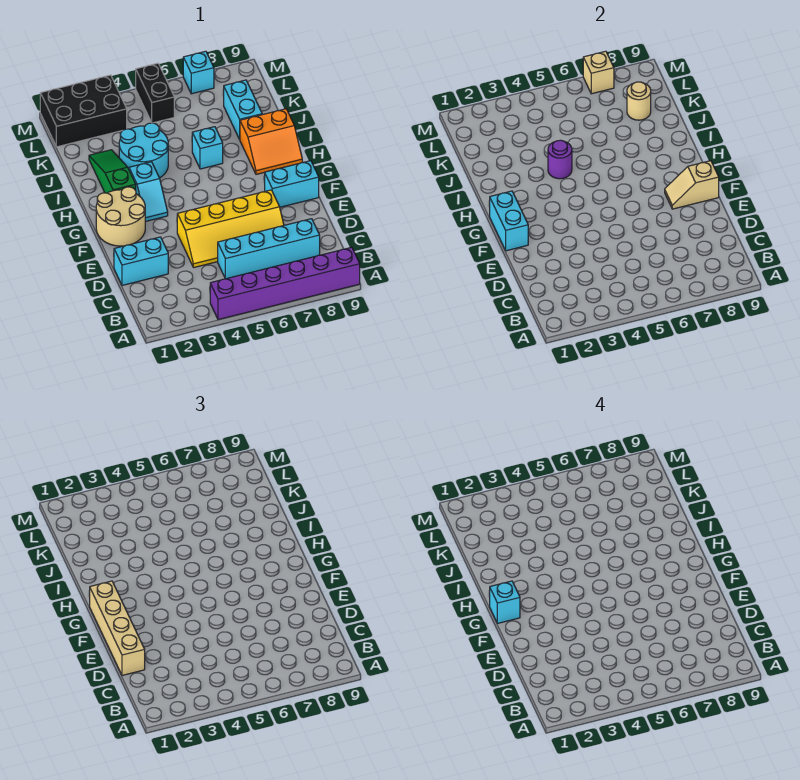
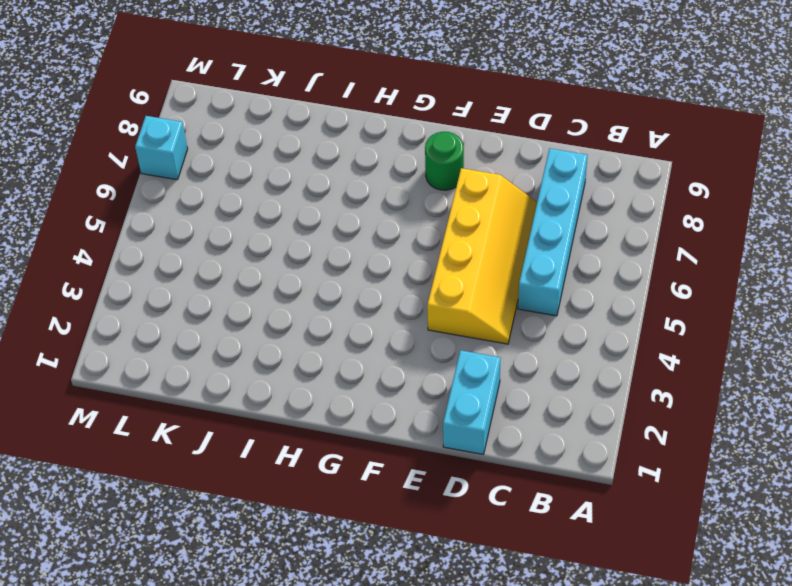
green 1x1 round brick [425,132,464,190] -> cyan 1x2 brick [265,161,319,207]
none -> purple 1x6 brick [210,247,360,320]
none -> tan 2x2 round brick [96,187,145,246]
none -> cyan 1x2 slope [129,162,168,222]

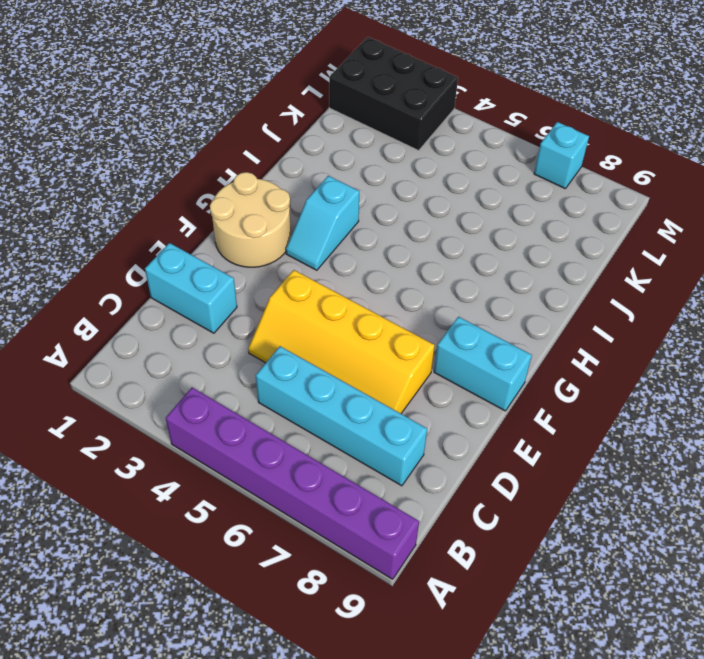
none -> green 1x3 slope [89,150,136,193]
none -> orange 2x2 slope [240,109,302,174]
none -> cyan 2x2 round brick [119,123,168,178]

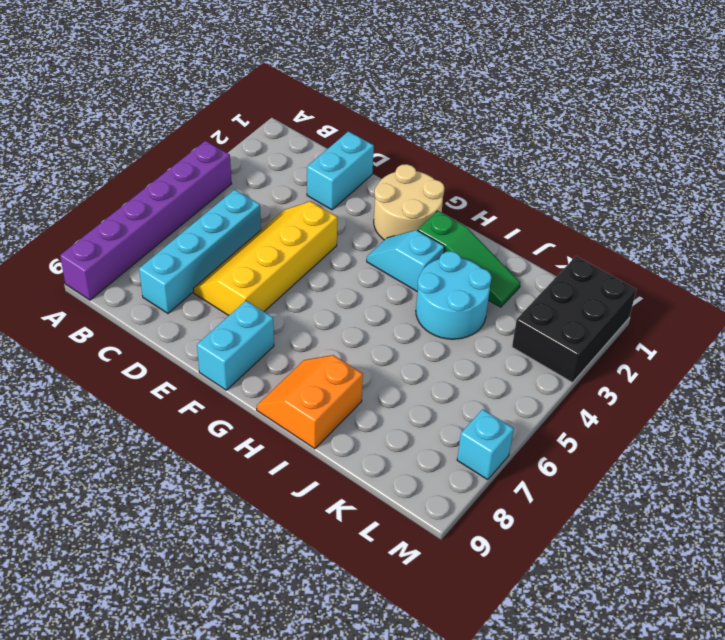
none -> cyan 1x1 brick [192,127,223,169]
none -> cyan 1x2 brick [223,80,262,139]
none -> black 1x2 brick [136,63,174,123]

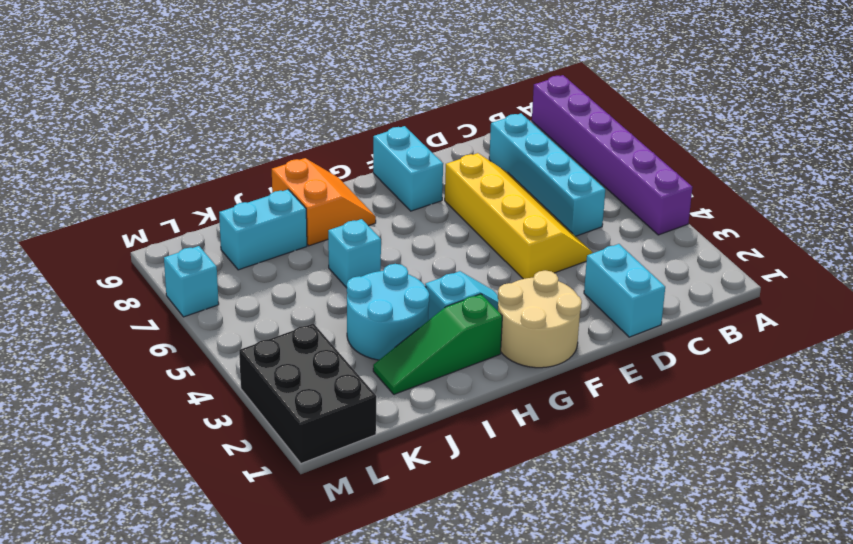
none -> black 1x2 brick [136,63,174,123]
none -> cyan 1x2 brick [489,191,528,251]
none -> tan 1x2 slope [665,161,719,209]

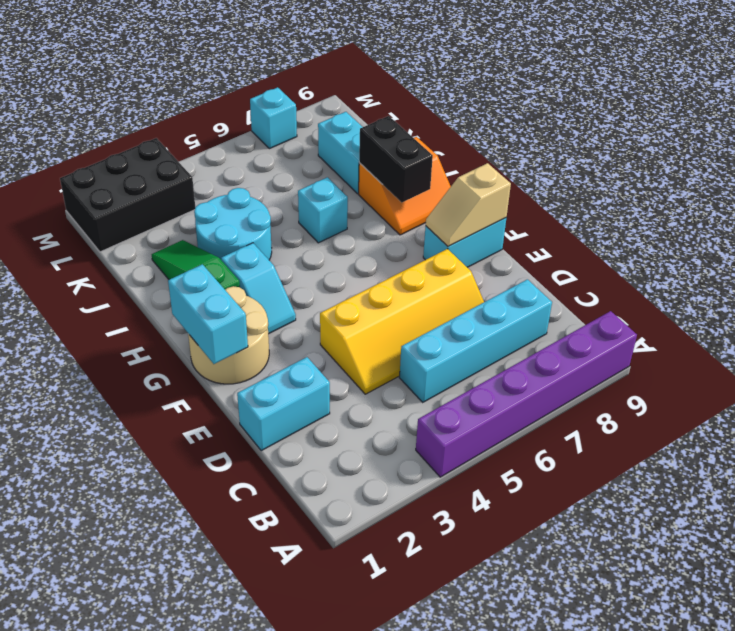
black 1x2 brick [359,116,433,202] -> black 1x2 brick moved to [136,63,174,123]
none -> purple 1x1 round brick [548,140,572,179]
none -> tan 1x1 round brick [627,82,651,120]
none -> tan 1x1 brick [583,51,614,94]

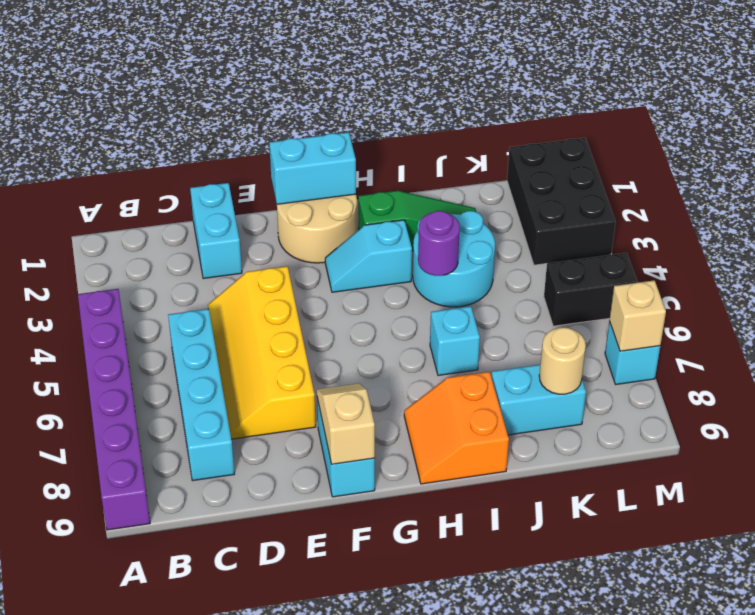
none -> tan 1x4 brick [89,581,145,675]
none -> cyan 1x1 brick [489,581,520,623]

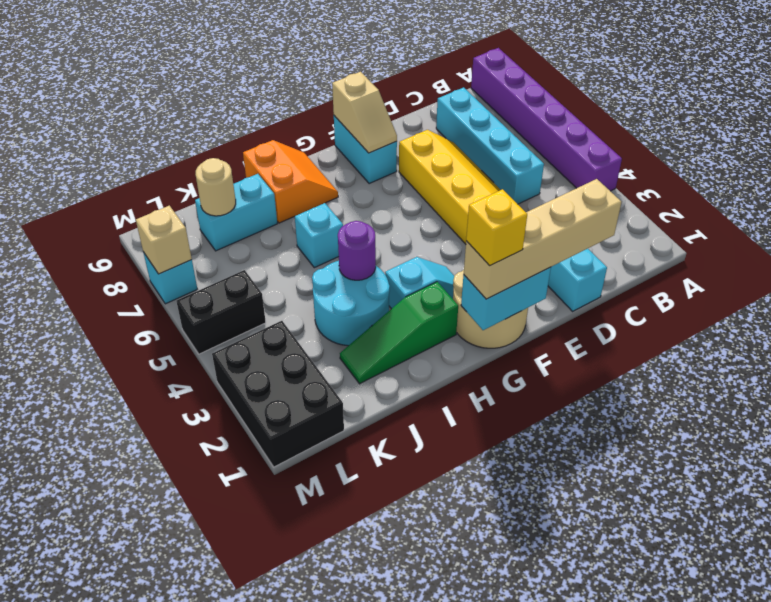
yellow 1x1 brick [466,189,527,266] -> cyan 1x1 brick [489,581,520,623]

